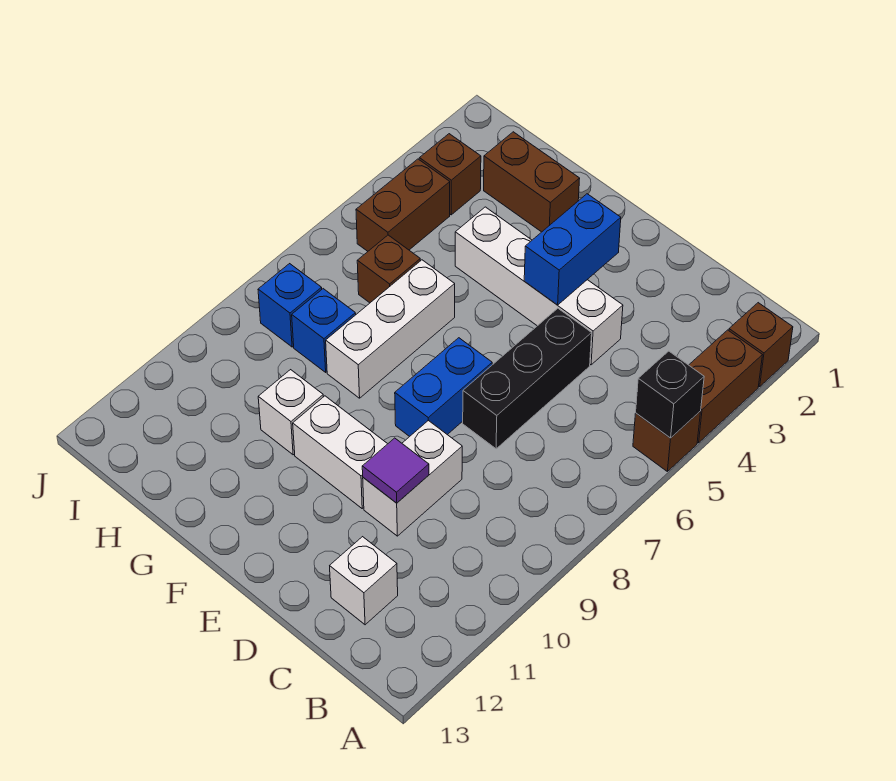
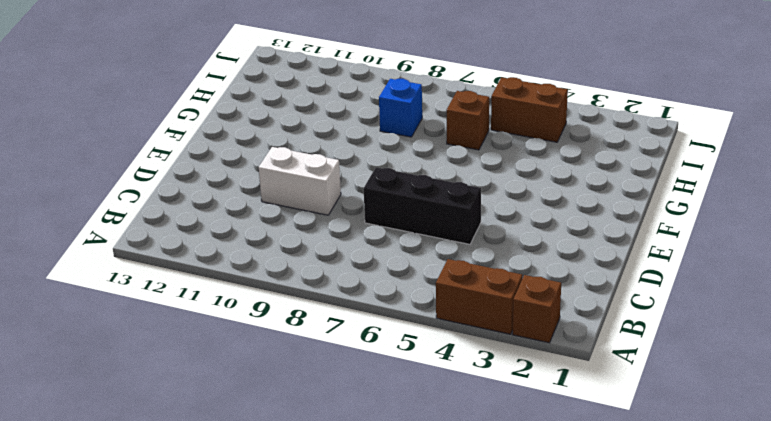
none -> brown 1x1 brick [633,411,701,471]
none -> white 1x1 brick [330,537,398,625]
none -> white 1x4 brick [455,207,623,365]

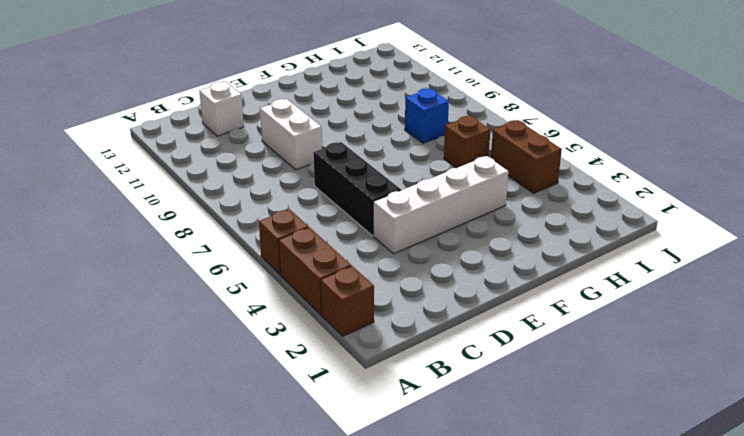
none -> blue 1x2 brick [395,338,492,437]
none -> white 1x2 brick [293,396,387,508]
none -> brown 1x2 brick [484,132,580,232]

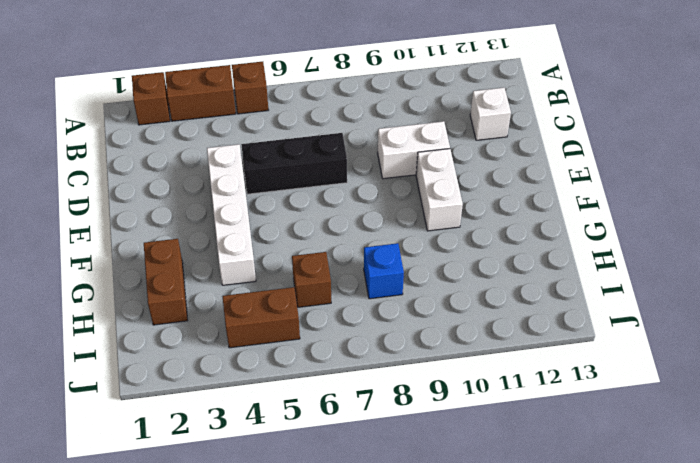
none -> blue 1x2 brick [395,338,492,437]
none -> white 1x3 brick [326,260,455,398]
none -> white 1x1 brick [258,370,323,455]

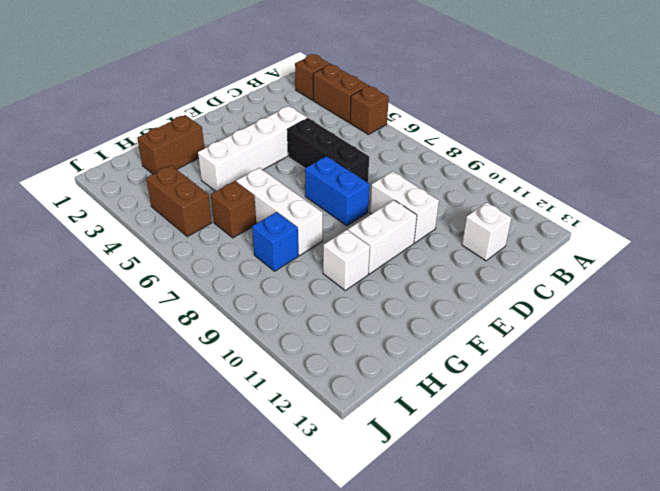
none -> brown 1x1 brick [419,134,481,215]
none -> blue 1x1 brick [258,264,322,347]
none -> black 1x1 brick [636,351,704,438]

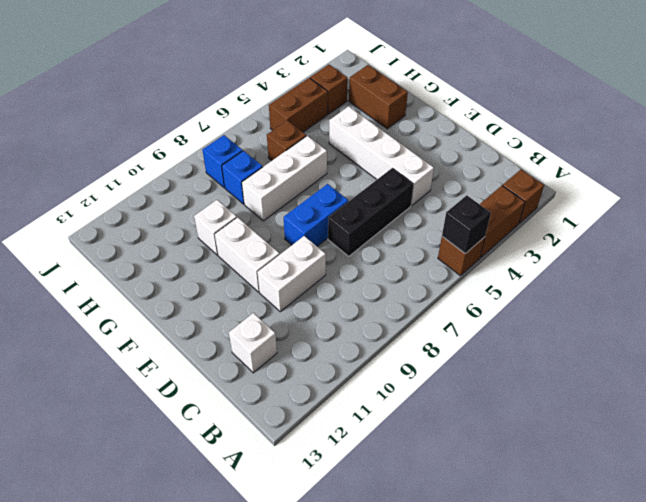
none -> purple 1x1 tile [362,438,429,503]
none -> blue 1x2 brick [524,194,621,305]

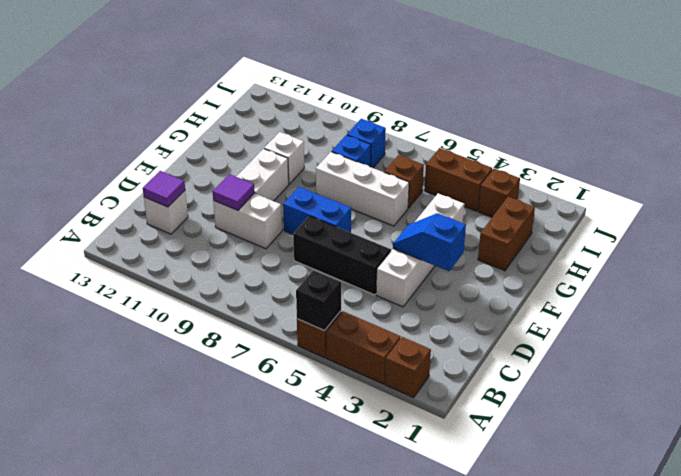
purple 1x1 tile [143,171,185,207] -> none
blue 1x2 slope [393,213,466,271] -> blue 1x2 brick [524,194,621,305]

